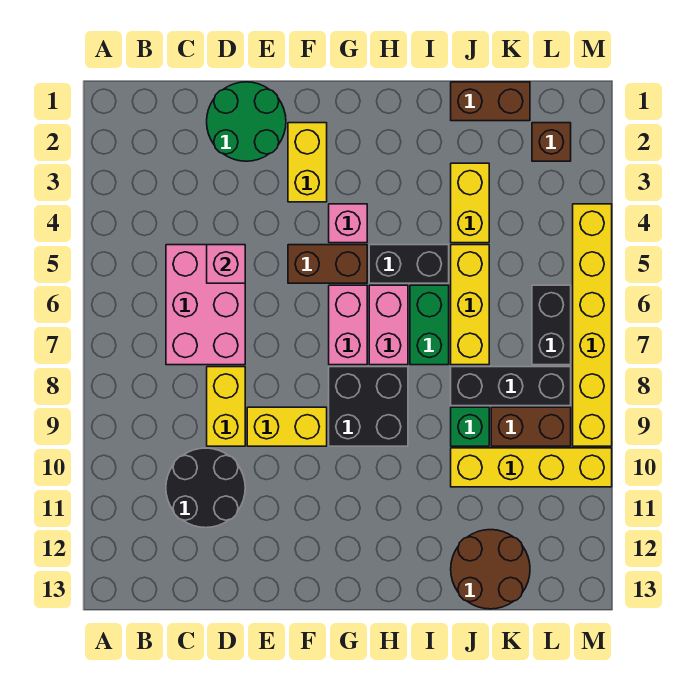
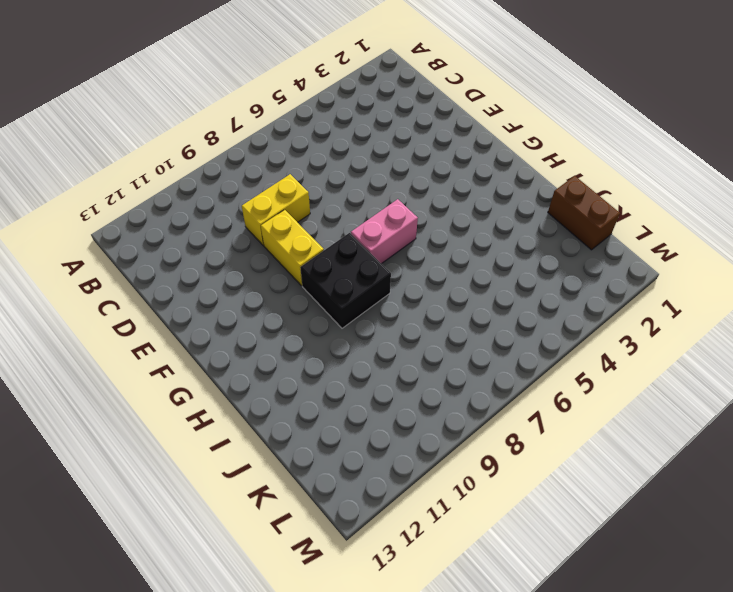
none -> pink 2x3 brick [166,245,245,365]
none -> black 2x2 round brick [166,448,245,528]
none -> green 2x2 round brick [207,82,286,161]

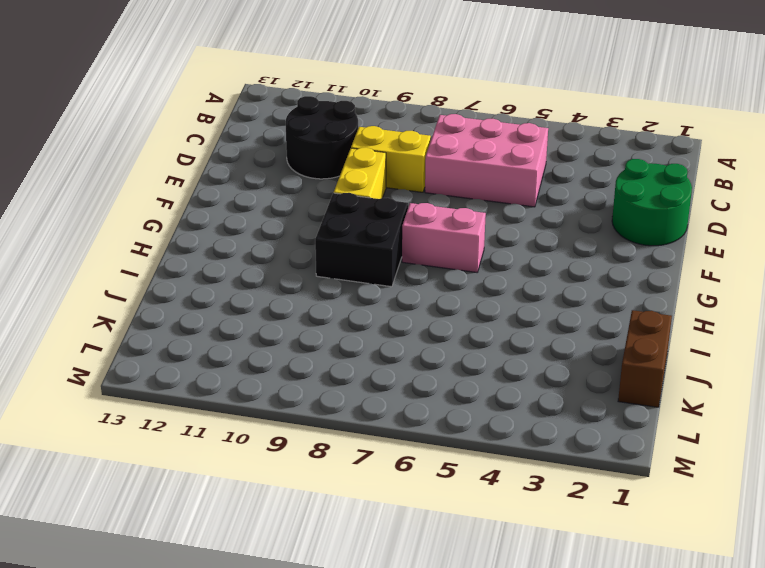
none -> yellow 1x2 brick [288,123,327,202]
none -> brown 1x2 brick [288,245,367,283]
none -> pink 1x1 brick [329,204,367,243]

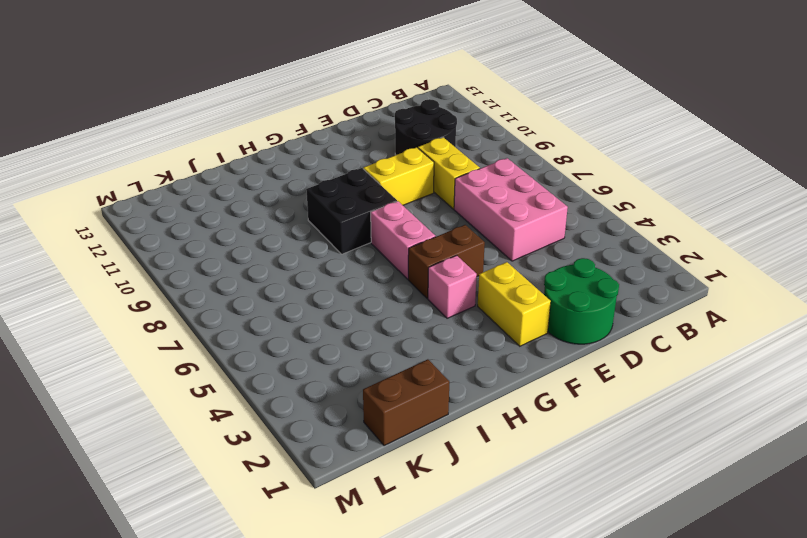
none -> black 1x2 brick [369,245,449,283]
none -> pink 1x2 brick [369,285,408,365]
none -> green 1x2 brick [410,285,449,365]

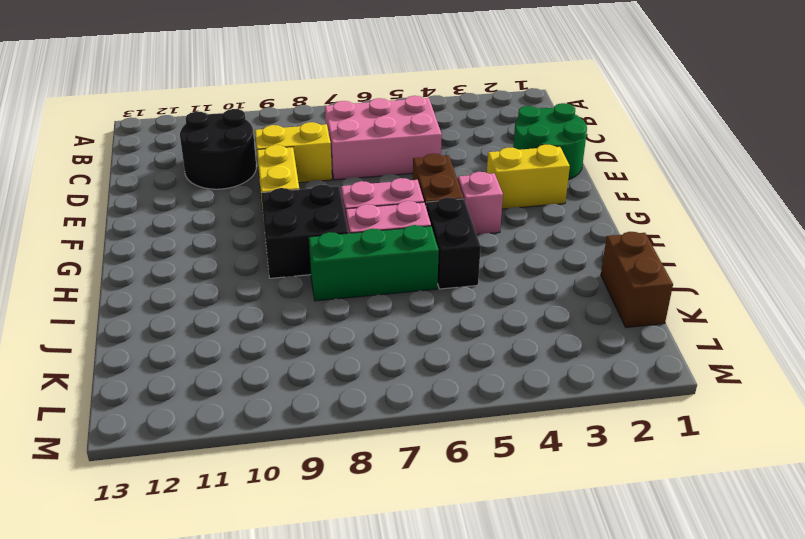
green 1x3 brick [309,225,439,301] -> green 1x2 brick [410,285,449,365]
none -> yellow 1x2 brick [451,163,489,243]
none -> yellow 1x3 brick [451,245,489,365]
none -> black 1x3 brick [451,367,571,406]

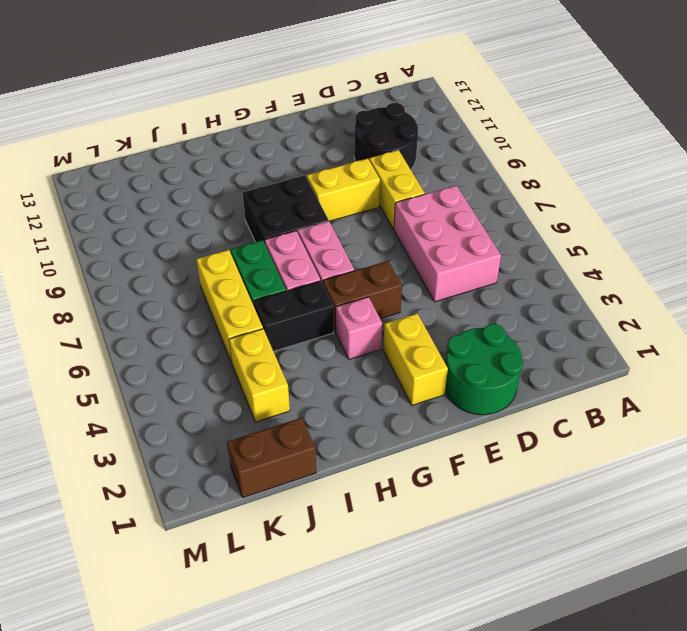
none -> black 1x3 brick [451,367,571,406]
none -> green 1x1 brick [451,407,489,446]
none -> yellow 1x4 brick [451,448,612,487]

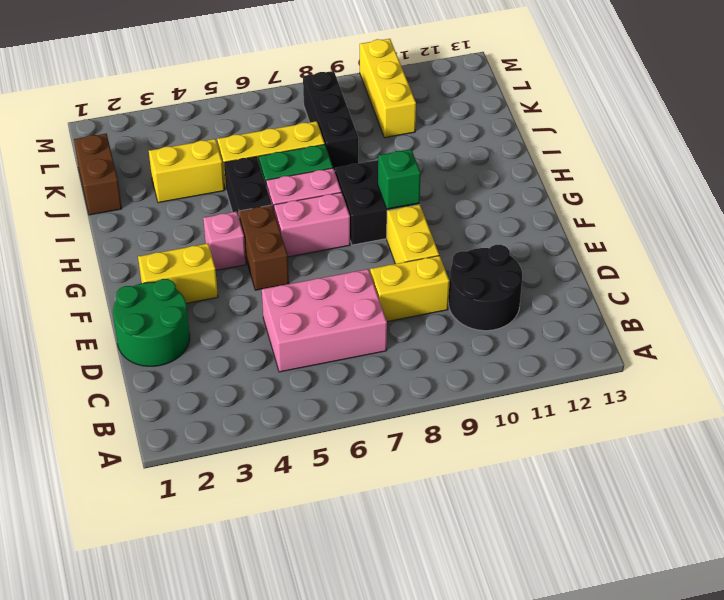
green 1x1 brick [378,149,421,209] -> green 1x1 brick moved to [451,407,489,446]
yellow 1x3 brick [360,39,416,138] -> yellow 1x4 brick [451,448,612,487]
none -> brown 2x2 round brick [451,530,530,609]
none -> brown 1x2 brick [491,407,571,446]
none -> brown 1x1 brick [532,123,571,161]

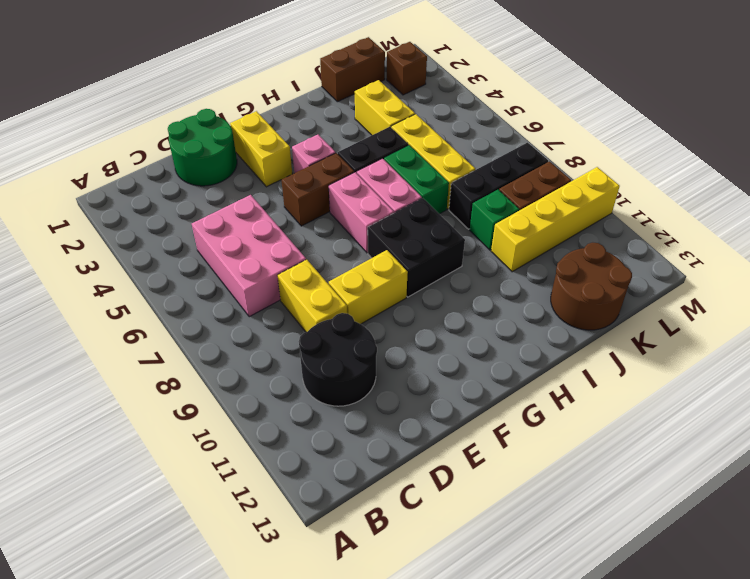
none -> black 1x2 brick [532,285,571,365]
none -> yellow 1x6 brick [573,204,612,446]
none -> pink 1x1 brick [207,245,245,283]

